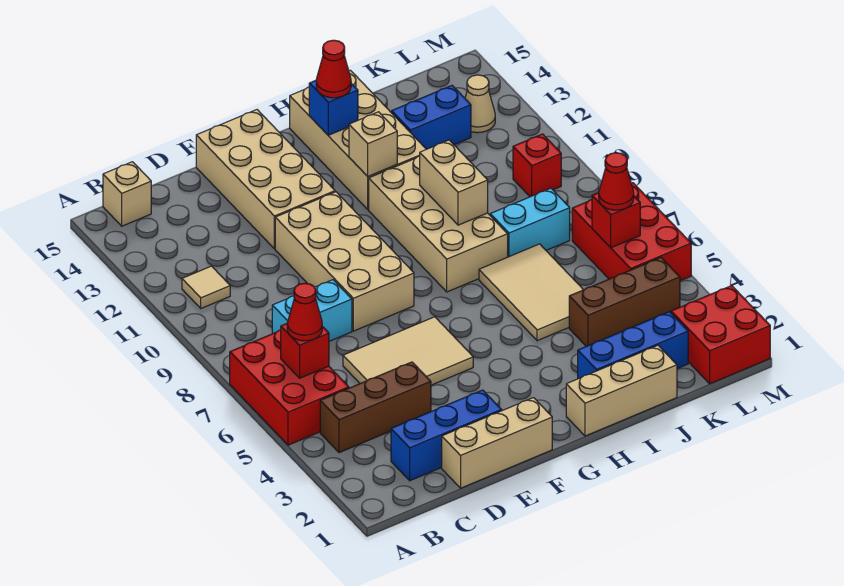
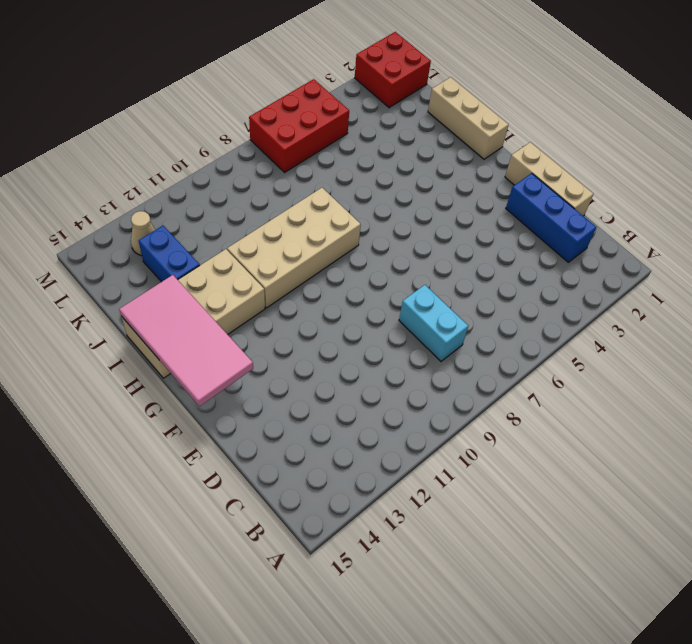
pink 2x4 tile [119,275,253,406] -> blue 1x1 brick [309,81,358,135]
none -> red 2x3 brick [230,330,349,445]
none -> brown 1x3 brick [320,362,431,453]
none -> tan 1x1 tile [182,266,230,308]
none -> tan 1x1 brick [103,162,151,226]

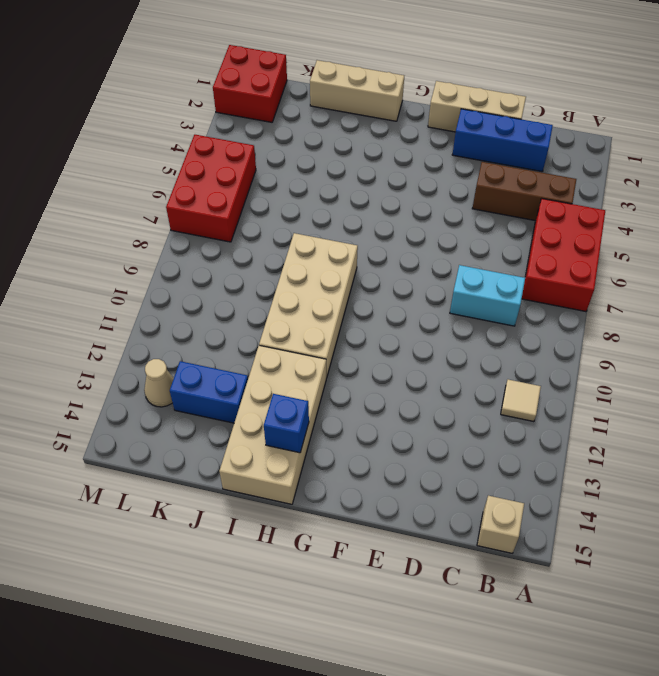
none -> tan 2x3 tile [343,317,473,385]
none -> tan 2x4 brick [275,192,414,331]
none -> tan 2x4 brick [196,110,335,249]
none -> blue 1x3 brick [578,312,688,379]

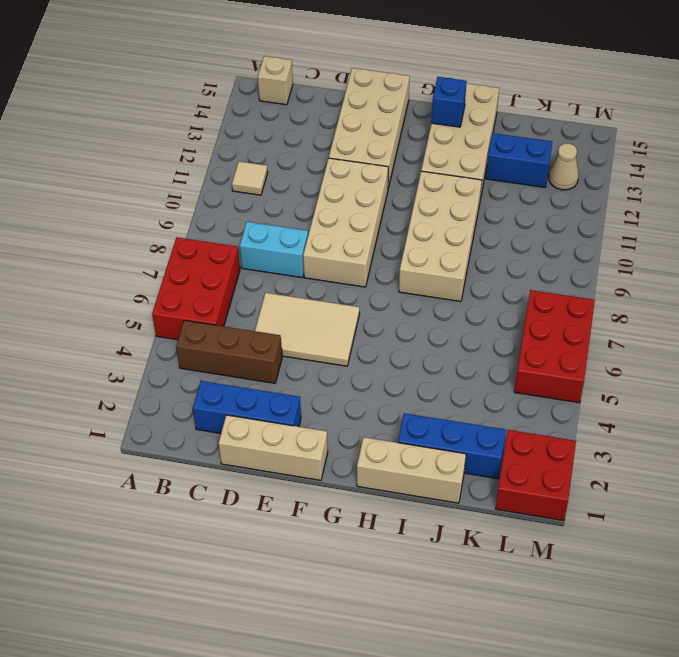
none -> tan 2x3 tile [479,244,583,341]
none -> brown 1x3 brick [569,258,680,346]
none -> cyan 1x2 brick [490,188,570,257]
none -> red 1x1 brick [513,134,561,197]

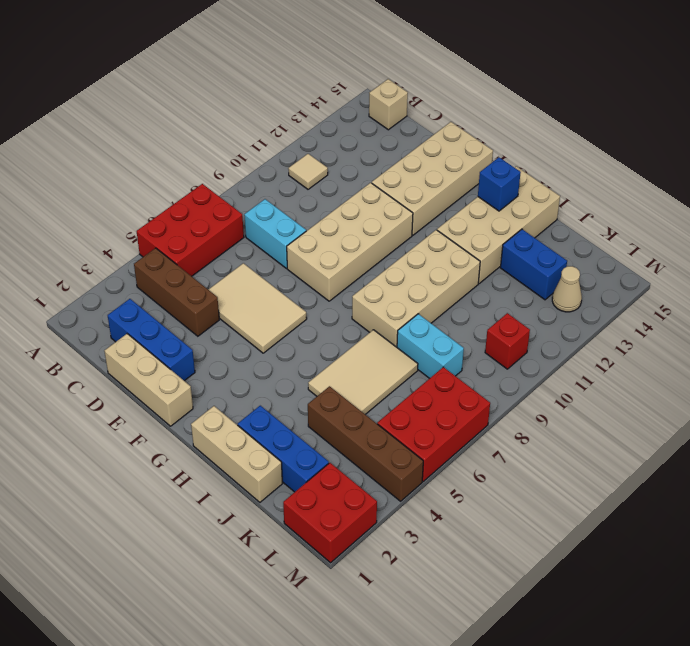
brown 1x4 brick [308,386,423,501] -> brown 1x3 brick [569,258,680,346]
none -> red 1x1 brick [281,324,329,378]
none -> tan 1x1 brick [349,112,397,176]
none -> tan 1x2 brick [420,140,488,225]
none -> red 1x1 brick [592,193,640,248]

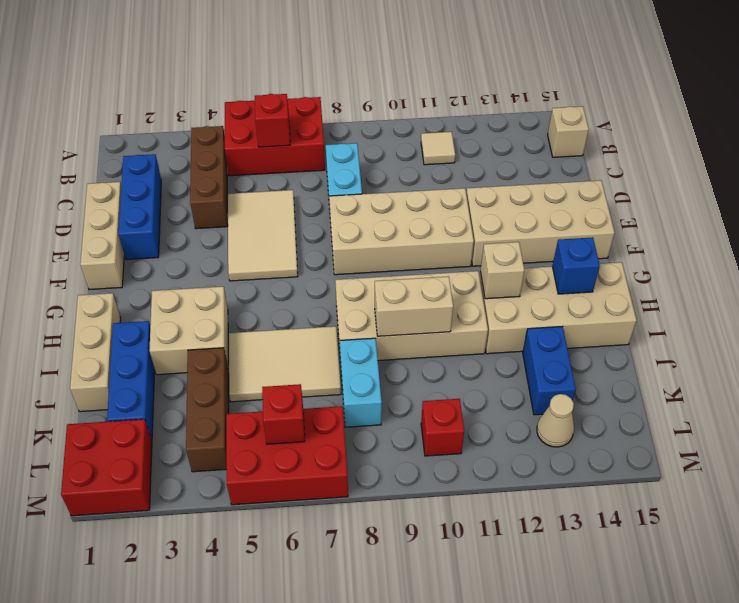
tan 2x2 brick [149,286,228,375] -> none
none -> red 1x1 cone [287,283,322,341]
none -> red 1x1 cone [316,40,351,98]
none -> red 1x1 cone [598,153,634,210]

